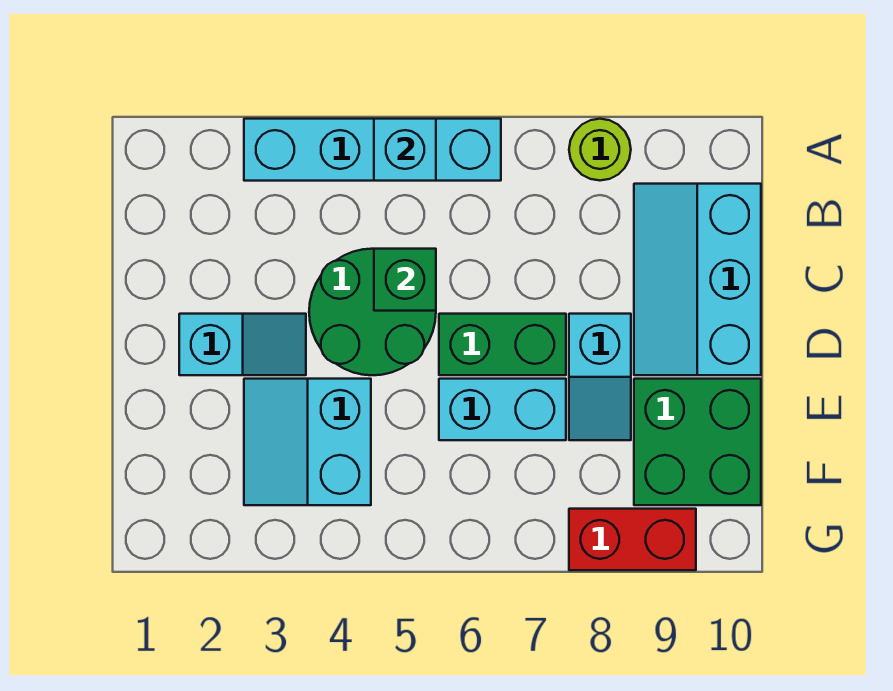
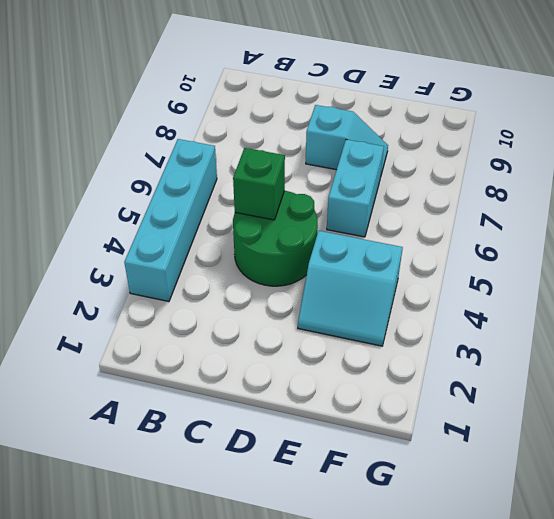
none -> lime 1x1 round brick [569,119,631,180]
none -> cyan 2x3 slope [634,184,761,375]
none -> cyan 1x2 slope [179,314,306,375]

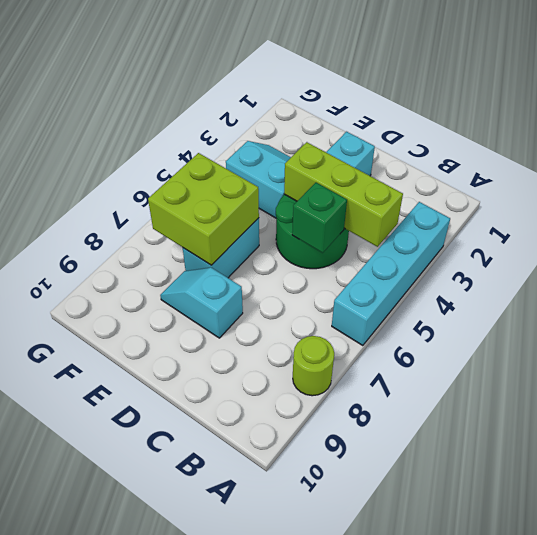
lime 1x3 brick [284,142,403,247] -> none
lime 2x2 brick [148,153,259,265] -> none
none -> cyan 2x3 slope [634,184,761,375]
none -> green 1x2 brick [439,314,566,375]
none -> green 2x2 brick [634,379,761,505]

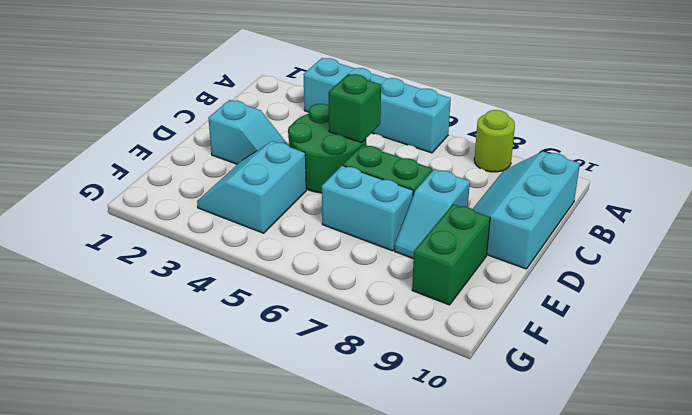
green 1x2 brick [412,204,490,305] -> green 2x2 brick [634,379,761,505]
none -> red 1x2 brick [569,509,696,570]
none -> cyan 1x1 brick [374,119,436,181]

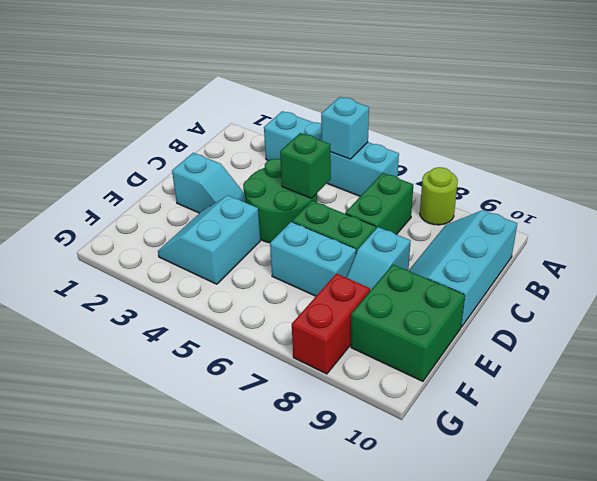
green 1x2 brick [345,173,413,235] -> none
red 1x2 brick [292,274,370,374] -> red 1x2 brick turned to [569,509,696,570]

